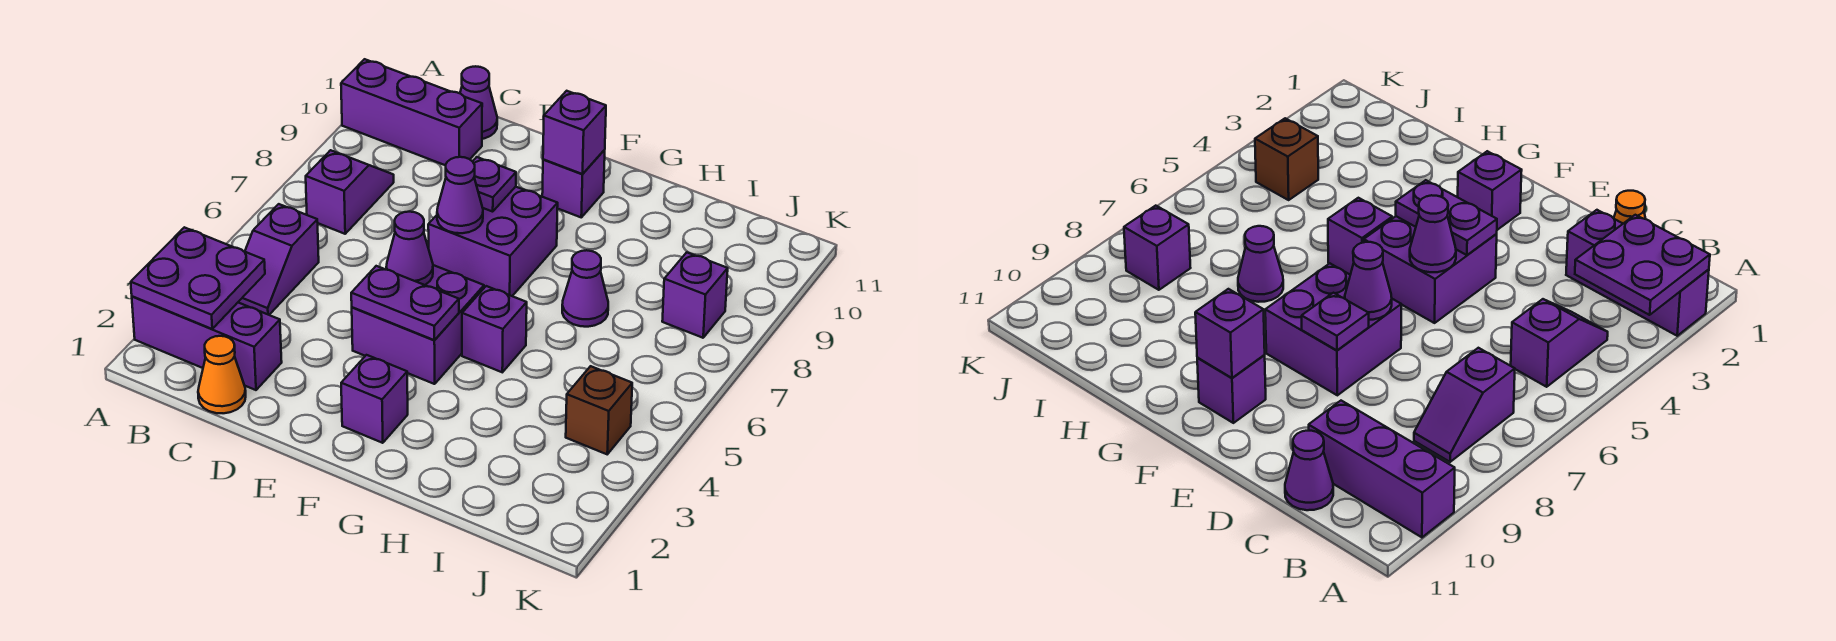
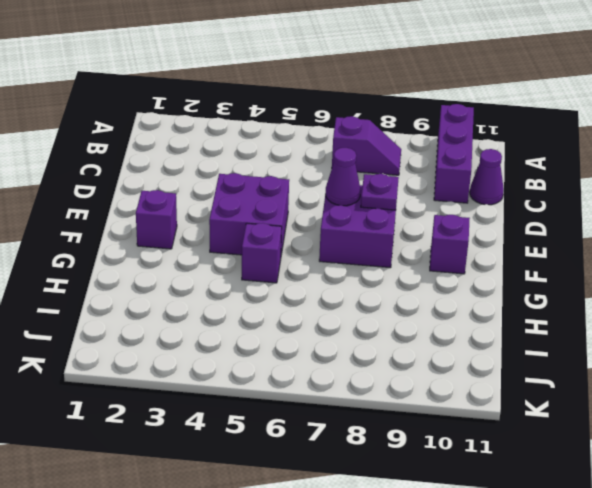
none -> purple 1x3 brick [132,297,282,390]
none -> purple 1x2 slope [238,204,319,315]
none -> orange 1x1 cone [198,336,246,413]

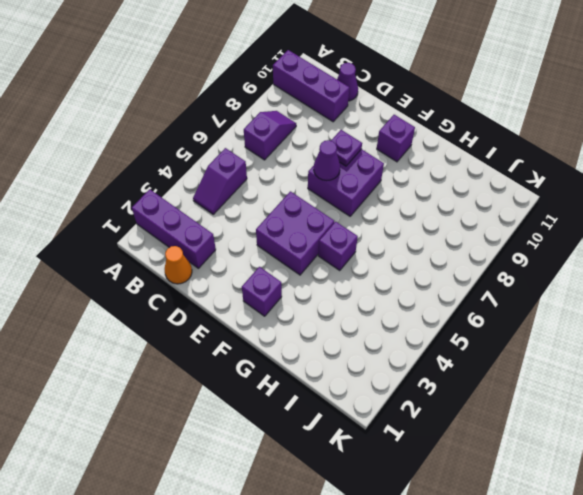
none -> purple 1x1 cone [562,250,608,327]
none -> brown 1x1 brick [566,366,632,454]
none -> purple 1x1 brick [662,252,728,338]

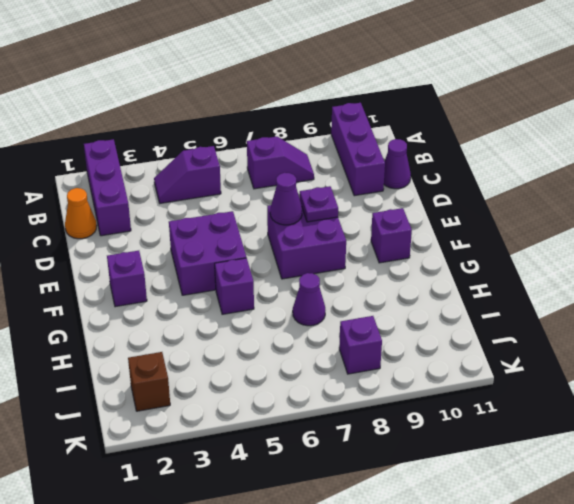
brown 1x1 brick [128,352,170,411] -> brown 1x1 brick moved to [566,366,632,454]
none -> purple 2x2 plate [131,227,265,329]
none -> purple 1x2 plate [351,266,459,340]
none -> purple 1x1 cone [386,212,433,285]

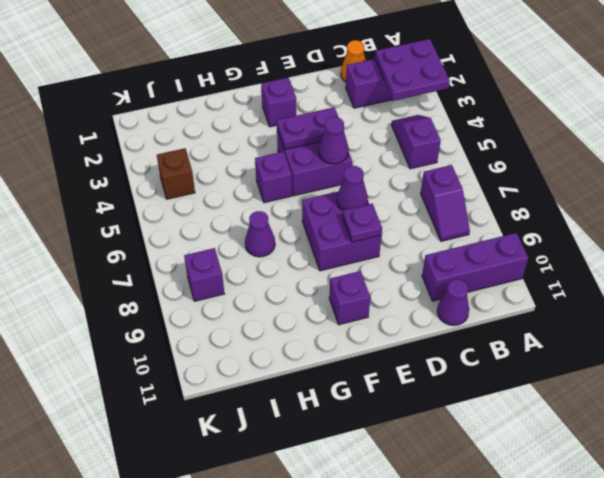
none -> purple 1x1 brick [543,91,606,174]

